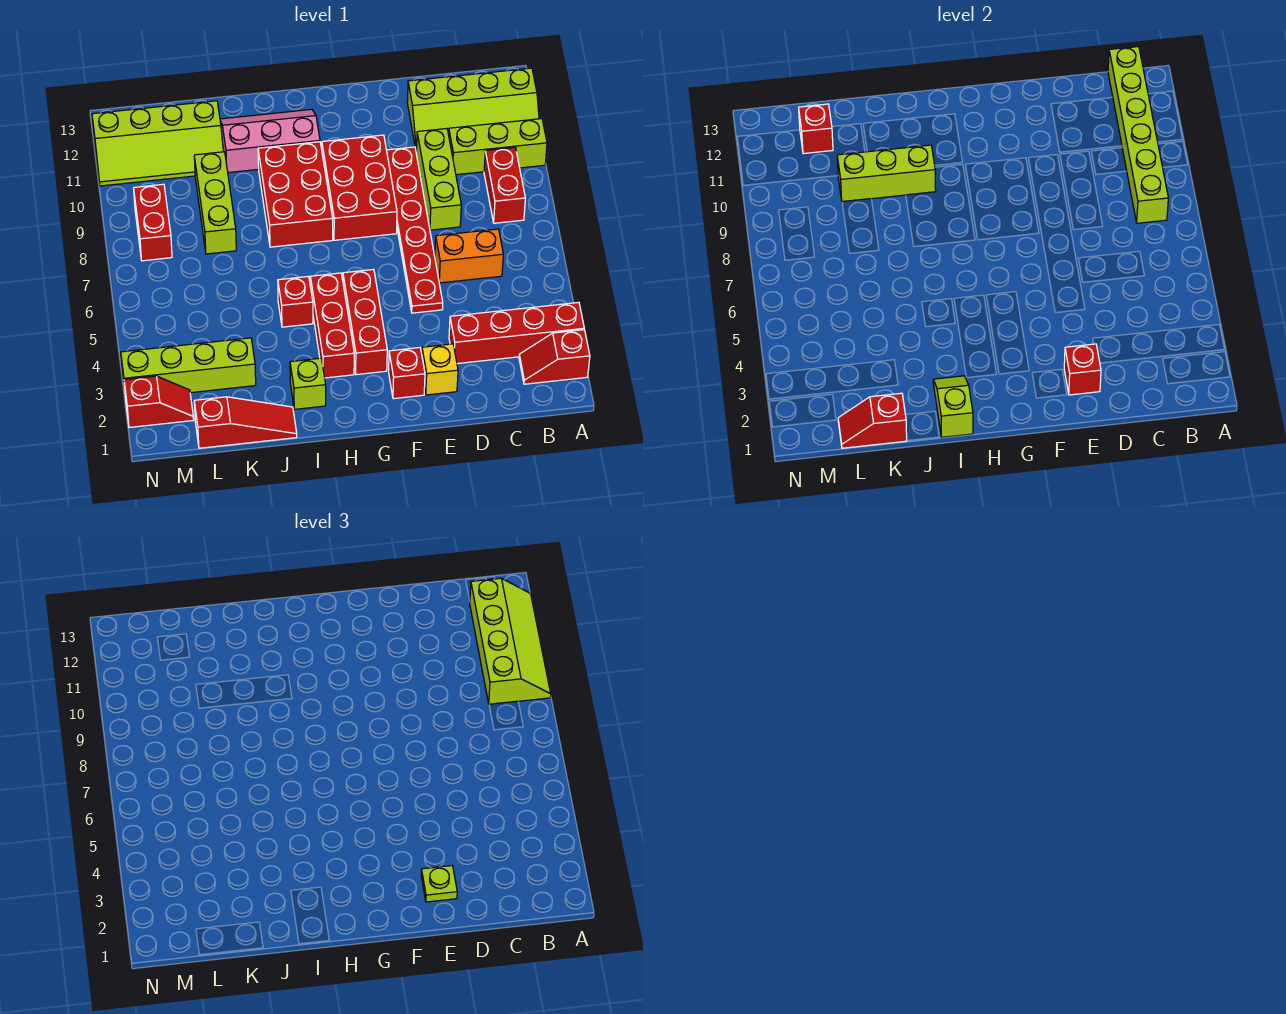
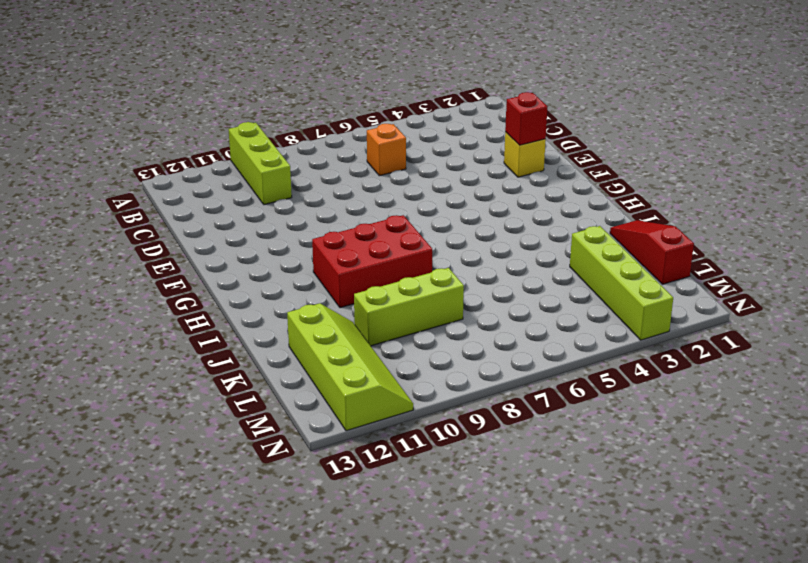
orange 1x1 brick [367,124,406,176] -> orange 1x2 brick [435,229,503,283]
none -> red 1x2 slope [519,330,590,384]
none -> red 1x4 brick [449,302,584,364]
none -> lime 2x4 slope [407,68,539,151]
none -> red 1x2 brick [484,148,525,223]

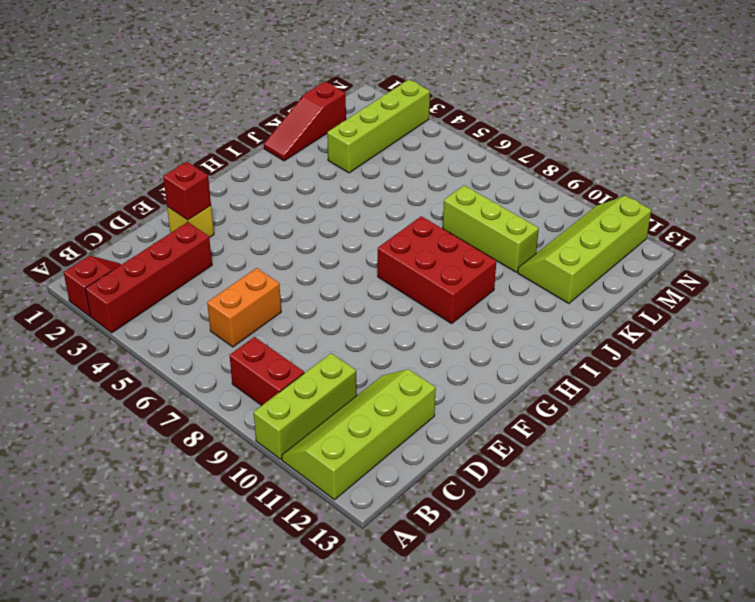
none -> lime 1x3 brick [416,129,461,230]
none -> red 1x6 plate [387,147,443,313]
none -> red 1x1 brick [389,348,425,399]
none -> red 2x3 brick [322,135,397,240]

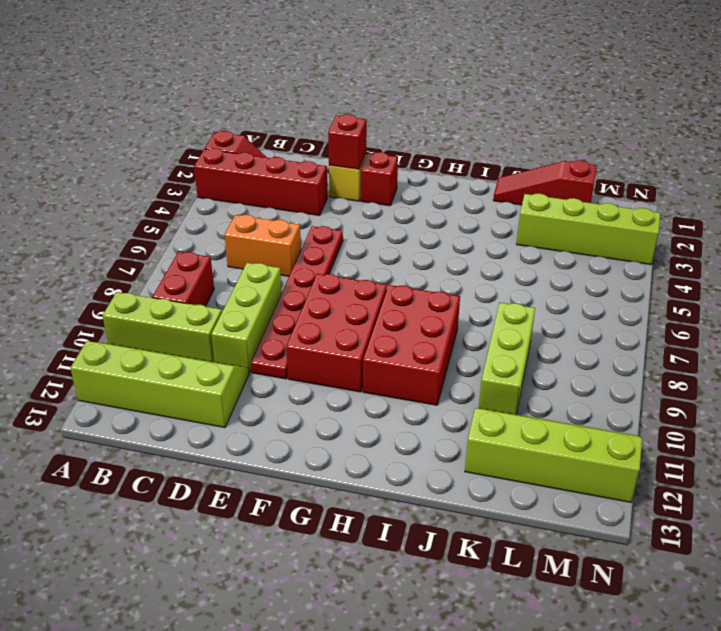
none -> red 1x3 brick [343,269,387,375]
none -> red 1x3 brick [310,273,354,378]
none -> pink 2x3 slope [220,109,320,173]
none -> lime 1x1 brick [290,358,326,409]

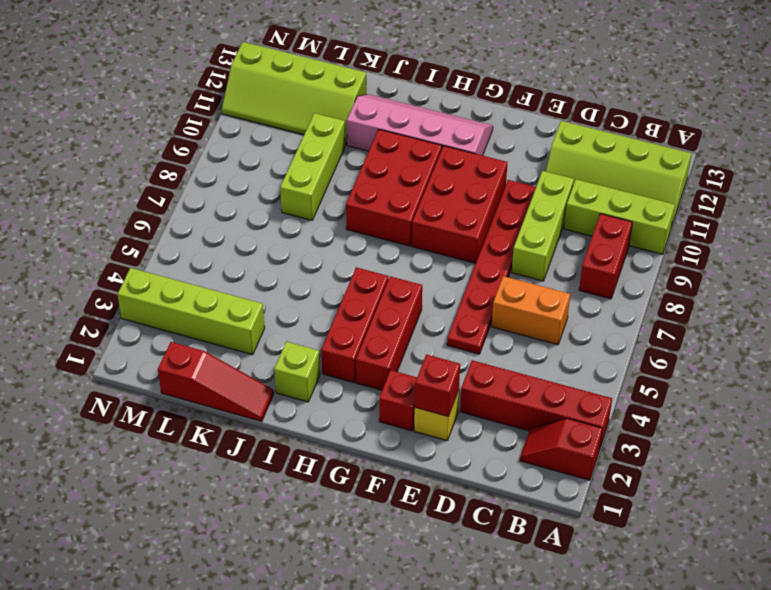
pink 2x4 slope [347,94,493,156] -> pink 2x3 slope [220,109,320,173]
none -> red 1x1 brick [278,276,313,327]
none -> red 1x2 slope [124,376,194,428]
none -> red 1x2 brick [134,184,172,261]
none -> lime 1x6 brick [1108,47,1168,223]

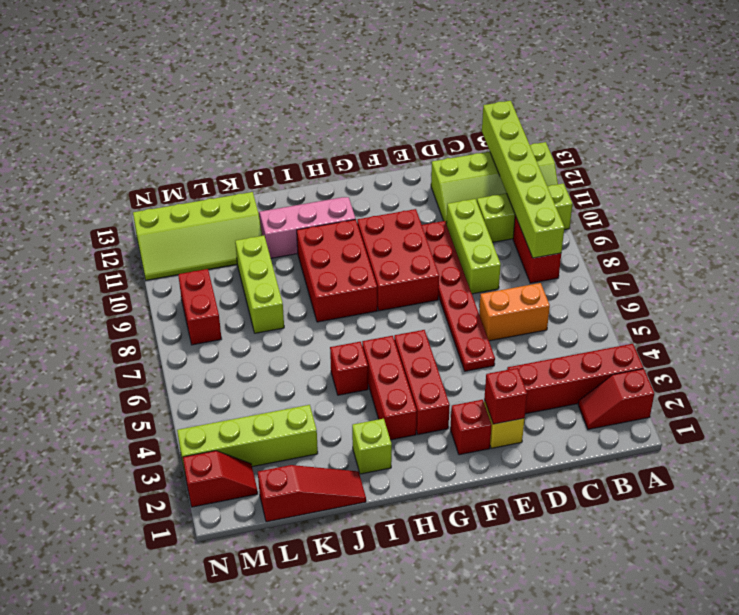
none -> lime 1x2 slope [933,376,973,437]
none -> lime 1x3 brick [837,145,936,202]
none -> red 1x2 slope [838,393,907,448]
none -> red 1x1 brick [799,104,833,154]

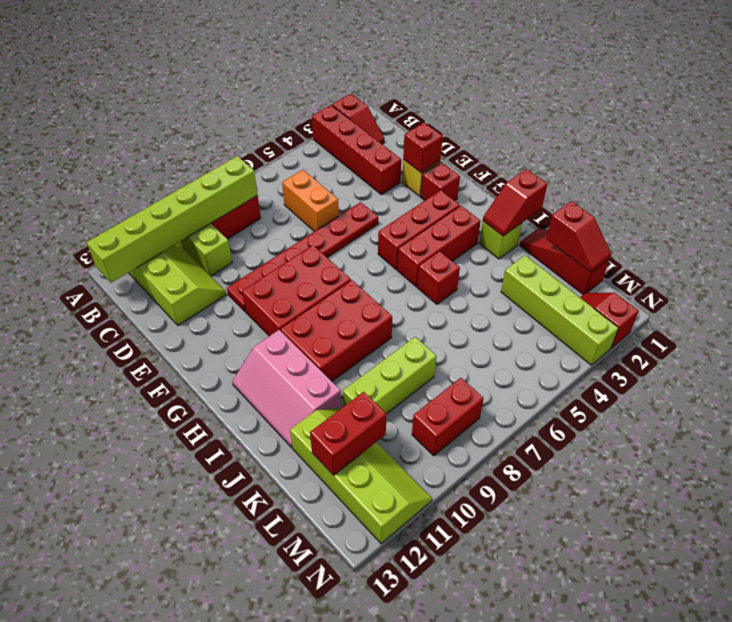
red 1x2 slope [483,169,547,236] -> lime 1x2 slope [933,376,973,437]
red 1x2 brick [310,392,386,475] -> red 1x1 brick [799,104,833,154]
none -> lime 1x3 brick [416,129,461,230]
none -> lime 1x3 brick [837,145,936,202]
none -> lime 2x4 slope [470,578,551,704]
none -> lime 1x1 plate [421,866,457,902]

